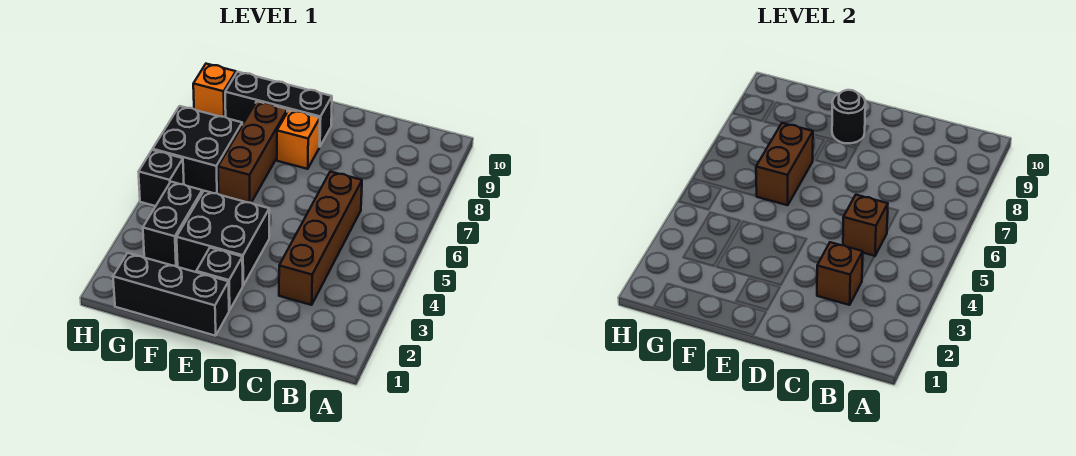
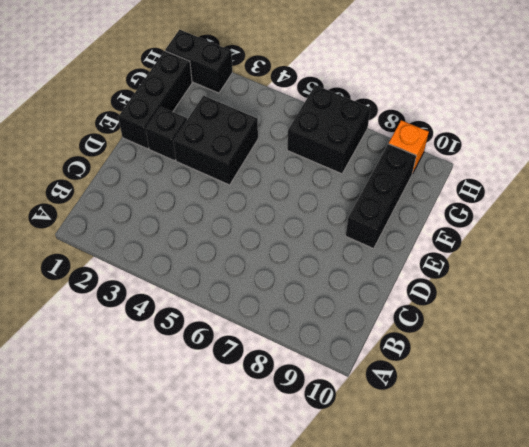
black 1x2 brick [165,30,232,93] -> black 1x2 brick moved to [143,182,203,266]
none -> brown 1x4 brick [279,172,362,305]
none -> orange 1x1 brick [277,110,320,169]
none -> brown 1x3 brick [218,101,287,203]

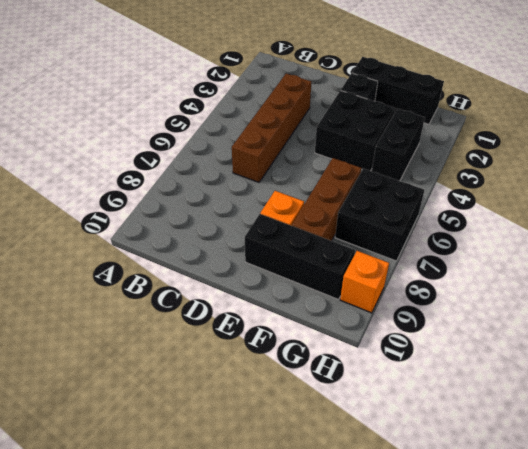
none -> black 1x1 brick [139,150,184,206]
none -> brown 1x1 brick [817,242,863,305]
none -> brown 1x1 brick [843,195,888,256]

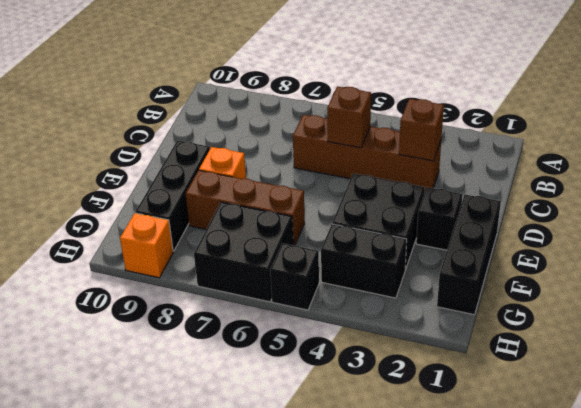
none -> black 1x1 round brick [832,90,865,143]
none -> brown 1x2 brick [756,123,813,205]

